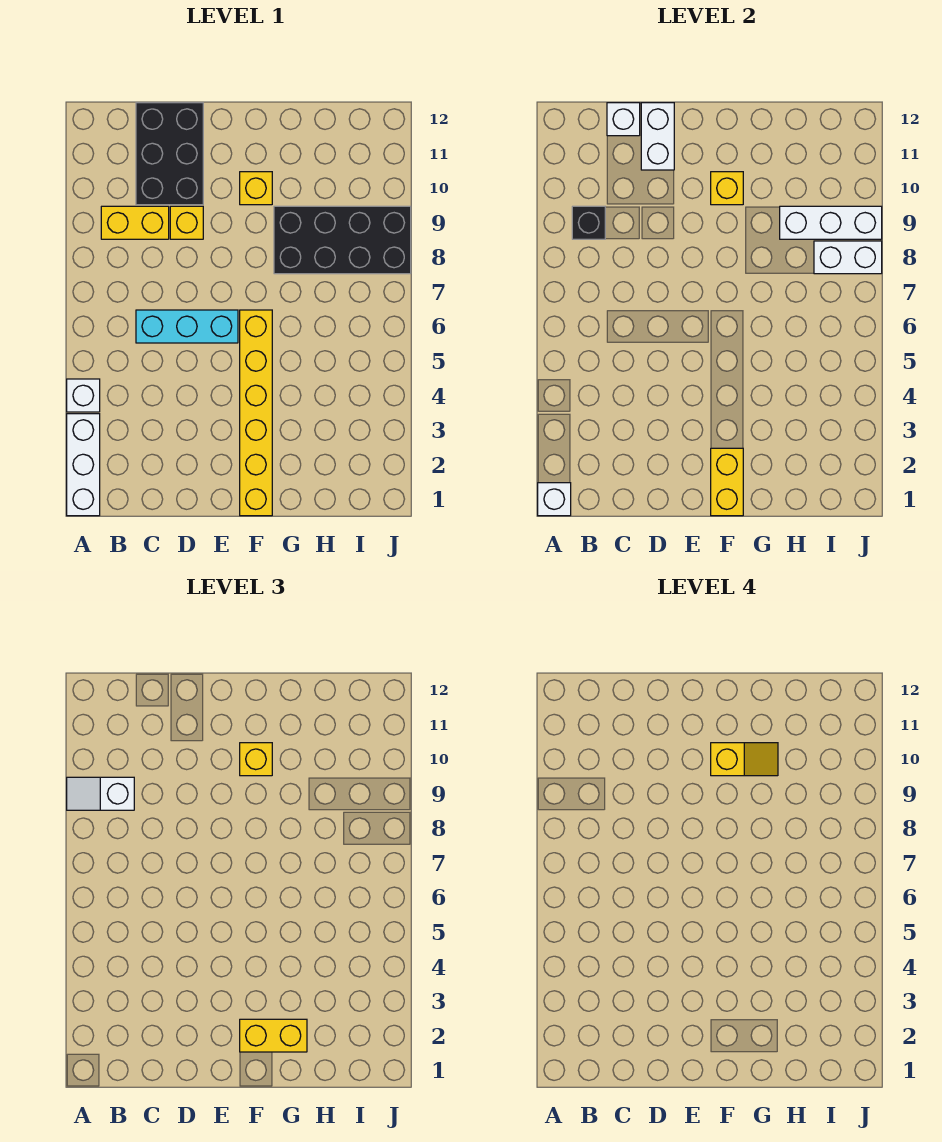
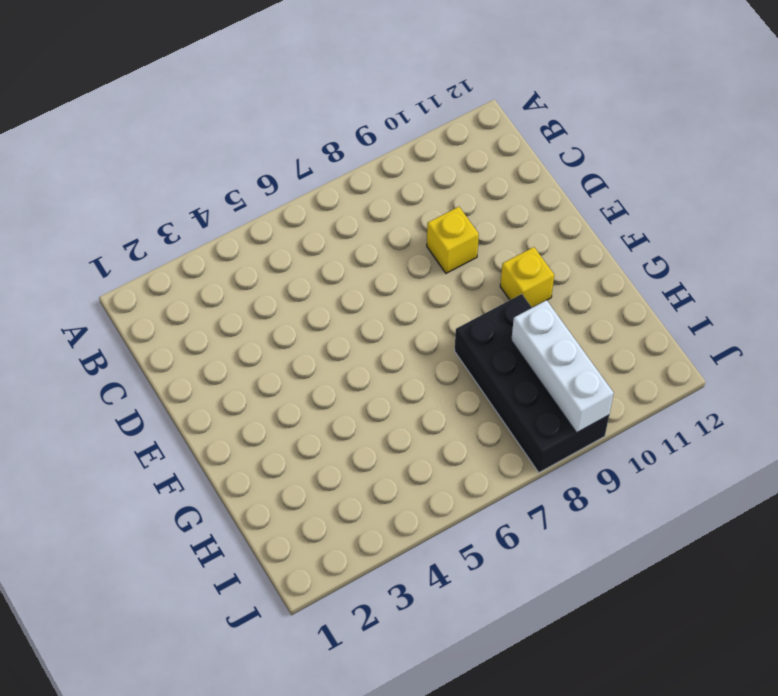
none -> white 1x3 brick [67,414,100,516]
none -> white 1x1 brick [67,379,100,412]
none -> yellow 1x2 brick [101,206,169,239]

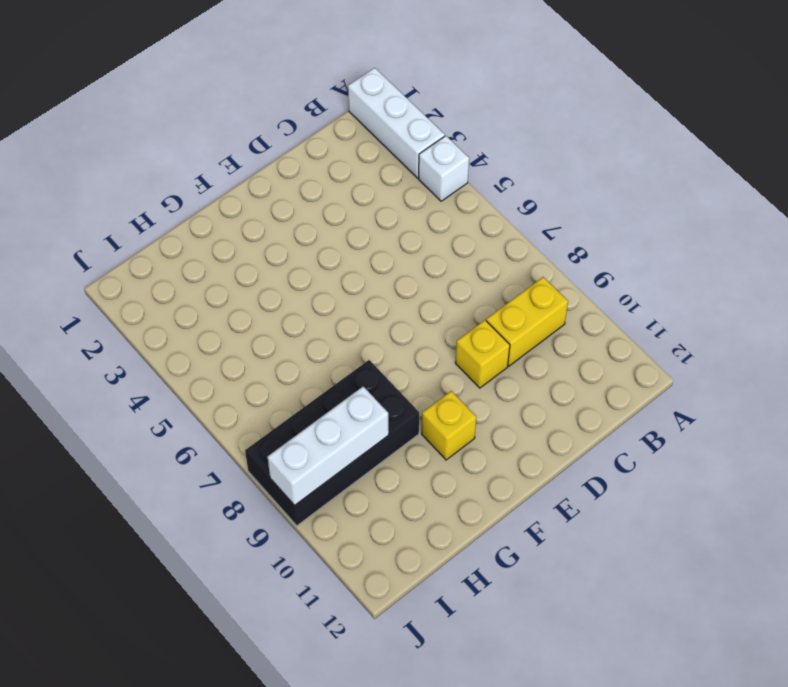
none -> cyan 1x3 brick [136,310,238,343]
none -> black 2x3 brick [136,103,203,205]
none -> yellow 1x6 brick [240,310,272,516]

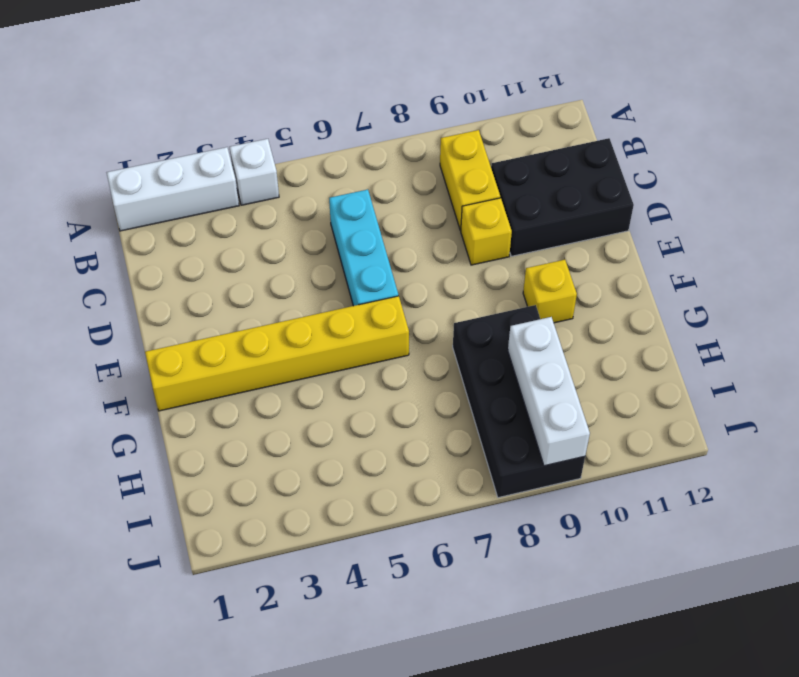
none -> white 1x1 brick [538,483,571,516]
none -> black 1x1 brick [572,206,605,239]
none -> white 1x1 brick [607,103,640,136]

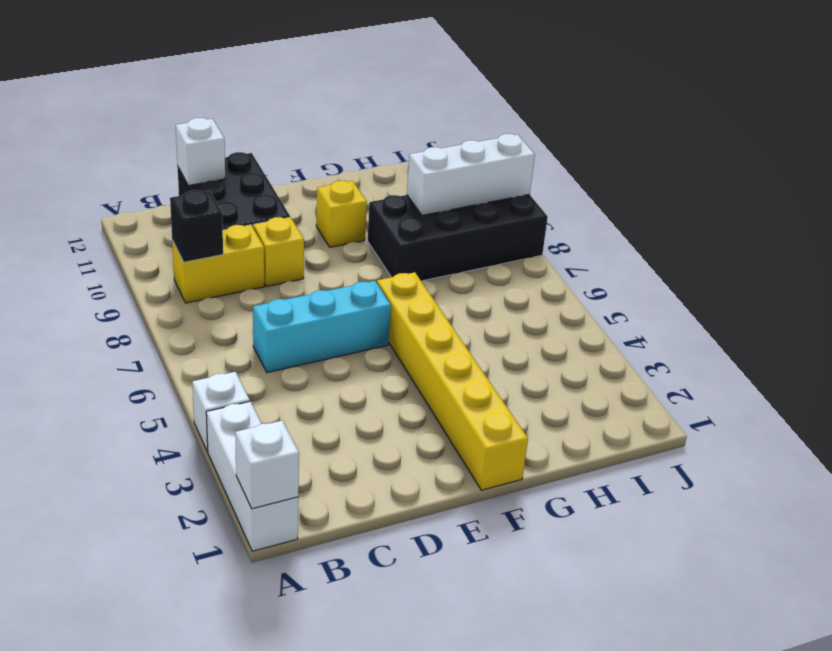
none -> white 1x2 brick [641,103,674,170]
none -> yellow 1x2 brick [711,448,743,516]
none -> yellow 1x1 brick [711,172,743,205]

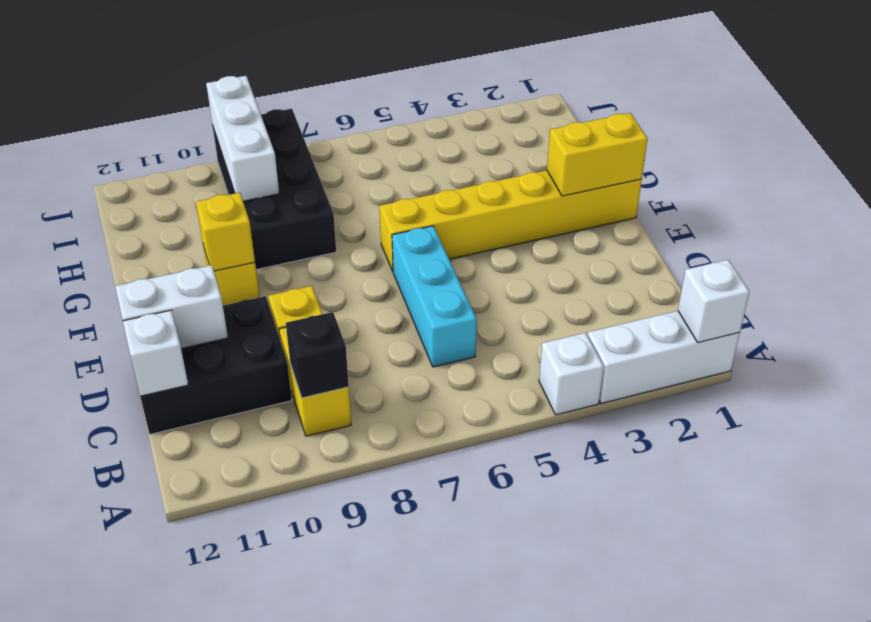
none -> white 1x2 brick [814,241,882,274]
none -> white 1x2 slope [67,777,134,810]
none -> yellow 1x2 brick [240,1019,307,1052]

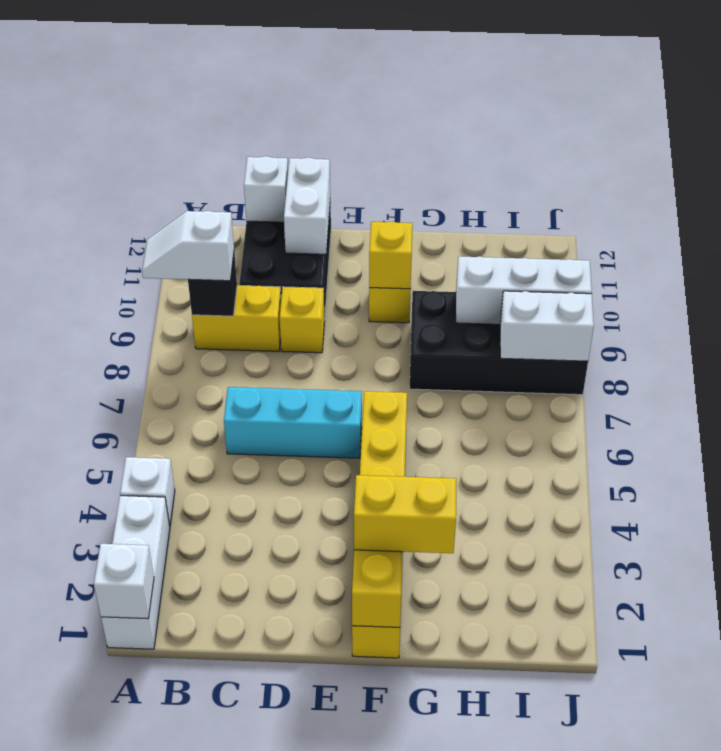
none -> yellow 1x1 brick [240,743,272,776]
none -> yellow 1x2 slope [711,743,778,776]

